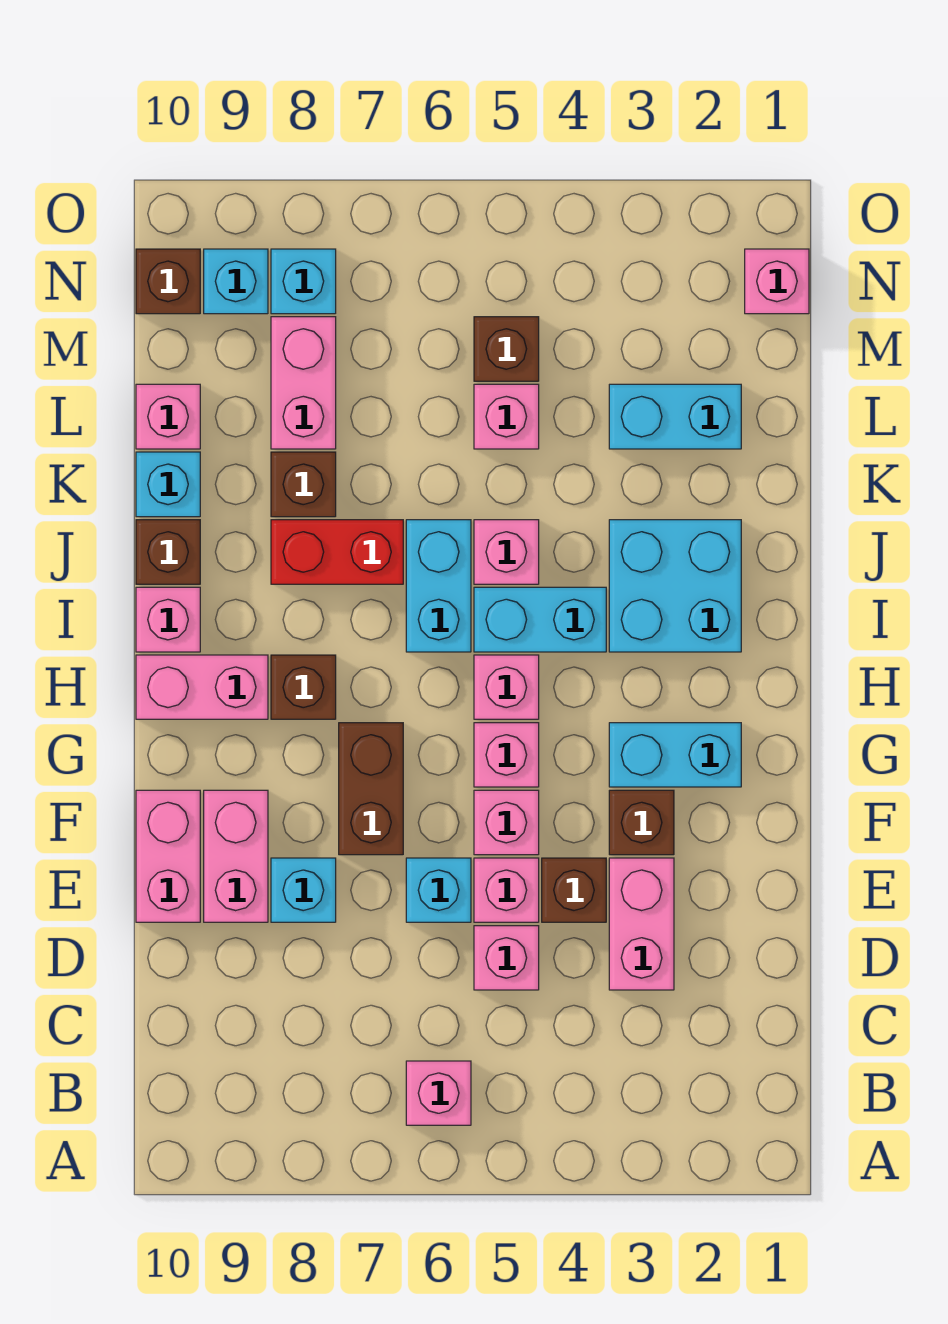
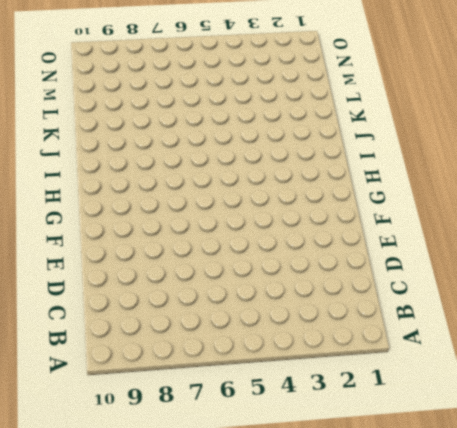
none -> pink 1x1 brick [406,1061,471,1125]
none -> pink 1x2 brick [609,858,674,990]
none -> pink 1x1 brick [474,926,539,990]
none -> brown 1x1 brick [542,858,606,922]

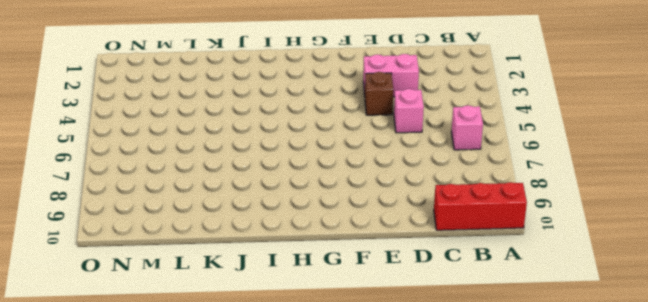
red 1x3 brick [434,182,527,230] -> none
none -> pink 1x1 brick [474,858,539,922]
none -> cyan 1x1 brick [406,858,471,922]
none -> cyan 1x1 brick [271,858,336,922]
none -> pink 1x2 brick [204,790,268,922]

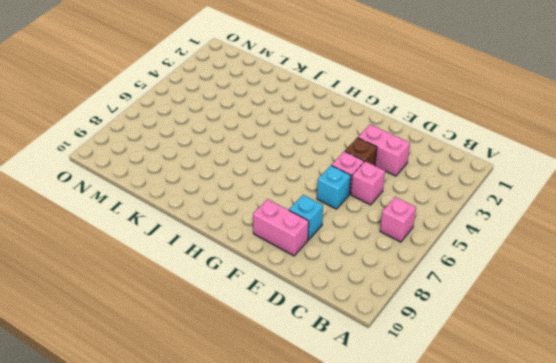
none -> pink 1x2 brick [136,790,200,922]
none -> brown 1x1 brick [609,790,674,855]
none -> pink 1x1 brick [474,790,539,855]
none -> brown 1x2 brick [339,723,403,855]

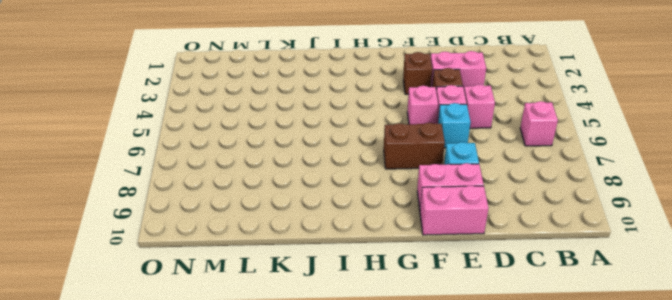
none -> cyan 1x2 brick [609,723,741,787]
none -> pink 1x1 brick [474,723,539,787]
none -> pink 1x1 brick [474,655,539,719]
none -> brown 1x1 brick [271,655,336,719]

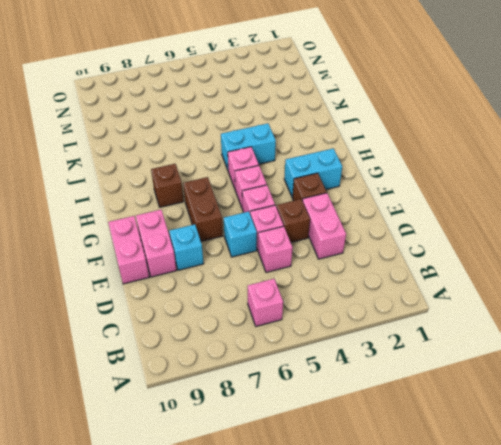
none -> pink 1x2 brick [136,655,268,719]
none -> cyan 2x2 brick [609,520,741,652]
none -> cyan 1x2 brick [406,520,471,652]
none -> pink 1x1 brick [136,587,200,652]

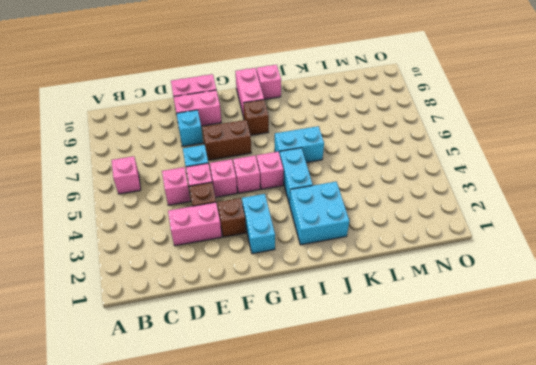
none -> pink 1x1 brick [474,520,539,584]
none -> red 1x2 brick [271,520,403,584]
none -> brown 1x1 brick [136,520,200,584]
none -> brown 1x1 brick [271,452,336,517]

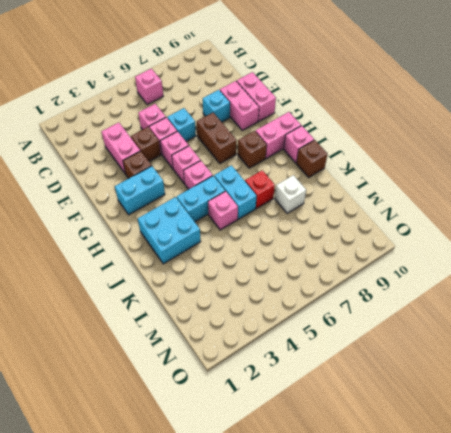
red 1x1 brick [245,170,275,208] -> red 1x2 brick [271,520,403,584]
white 1x1 brick [275,175,306,213] -> brown 1x1 brick [271,452,336,517]
none -> cyan 1x1 brick [136,452,200,517]
none -> cyan 1x2 brick [609,384,741,449]
none -> pink 1x1 brick [474,384,539,449]
none -> pink 1x2 brick [271,317,336,449]

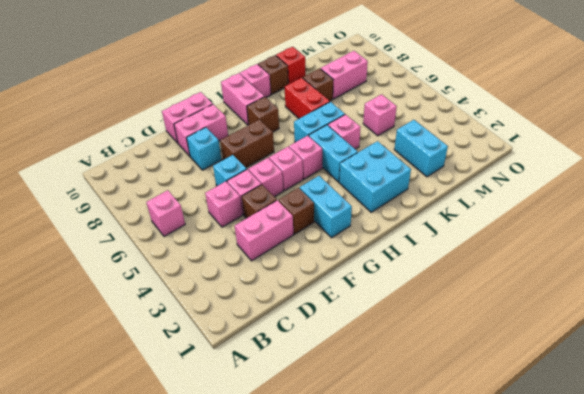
red 1x1 brick [276,47,306,84] -> cyan 1x1 brick [136,452,200,517]
none -> pink 1x1 brick [136,384,200,449]
none -> brown 1x1 brick [474,317,539,381]
none -> pink 1x1 brick [745,249,809,314]
none -> cyan 1x1 brick [271,249,336,314]

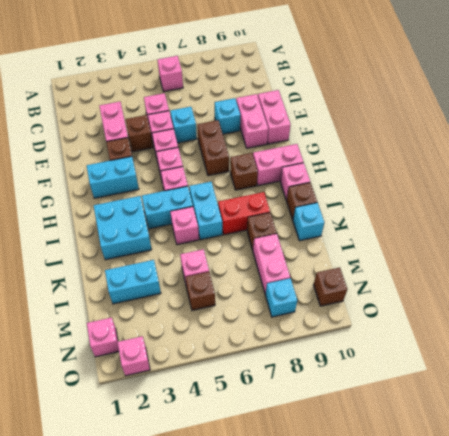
pink 1x1 brick [117,336,150,376] -> pink 1x1 brick moved to [136,384,200,449]
none -> cyan 1x1 brick [204,249,268,314]

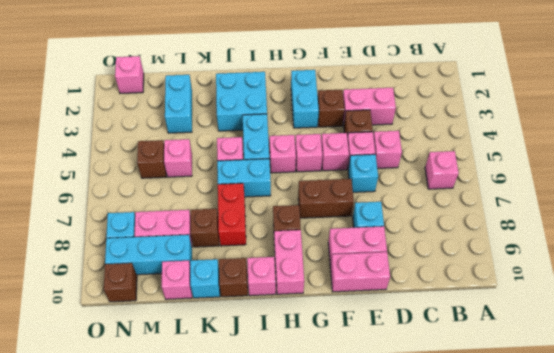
cyan 1x3 brick [105,235,192,275] -> cyan 1x1 brick [204,249,268,314]

